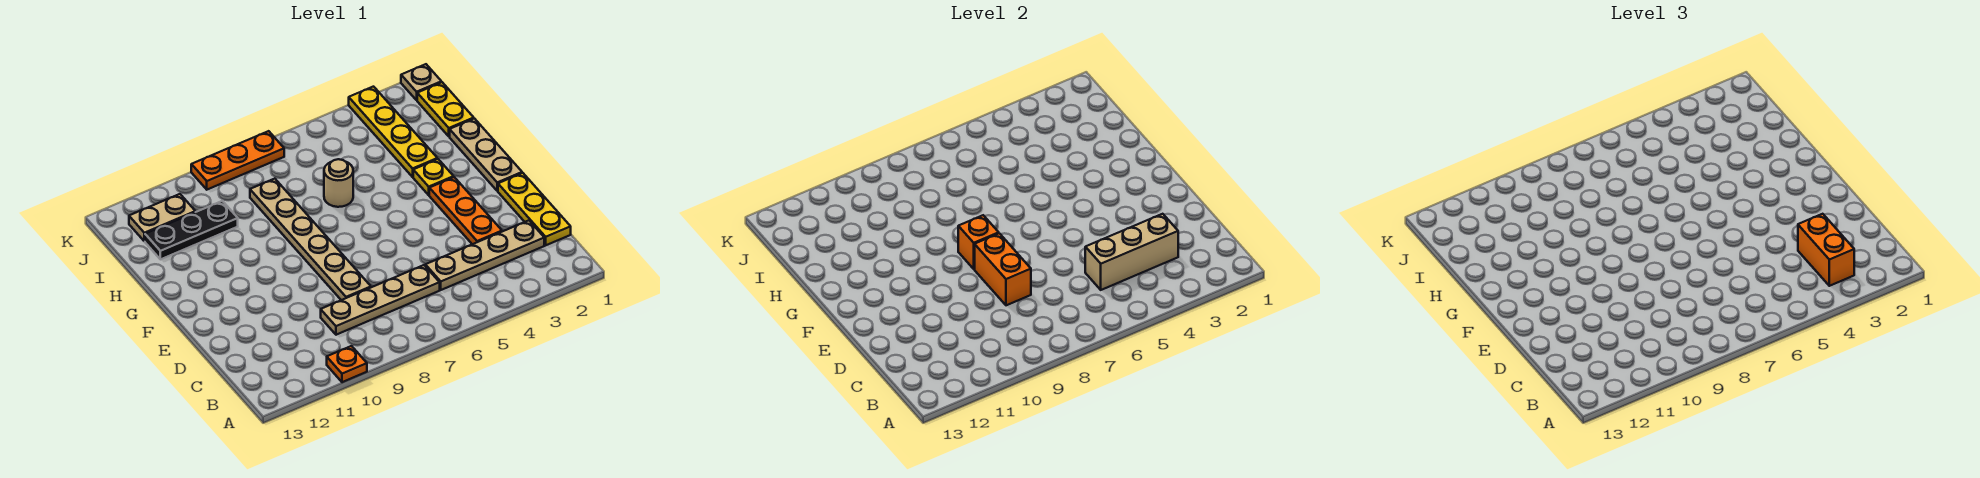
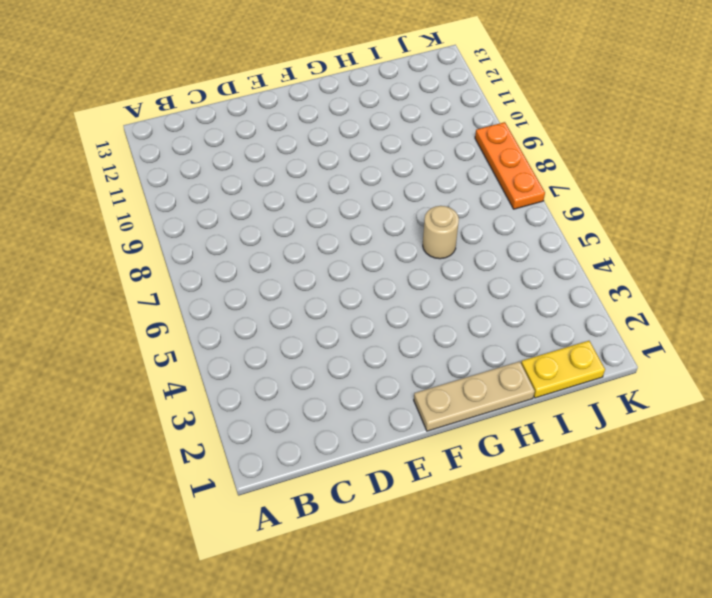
none -> orange 1x1 plate [327,346,367,382]
none -> yellow 1x3 plate [498,173,571,245]
none -> tan 1x4 plate [425,220,544,290]

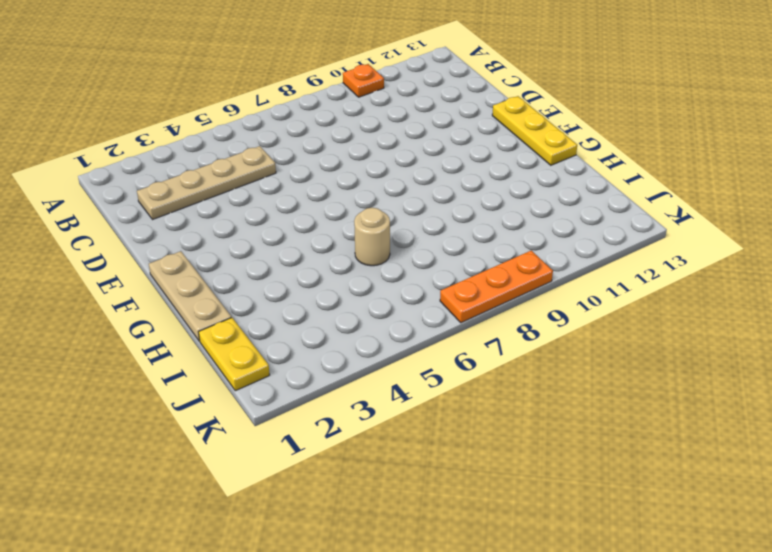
yellow 1x3 plate [492,96,577,165] -> yellow 1x3 plate moved to [498,173,571,245]
none -> tan 1x4 plate [321,265,440,335]
none -> orange 1x3 plate [429,177,502,244]
none -> tan 1x6 plate [250,179,371,300]

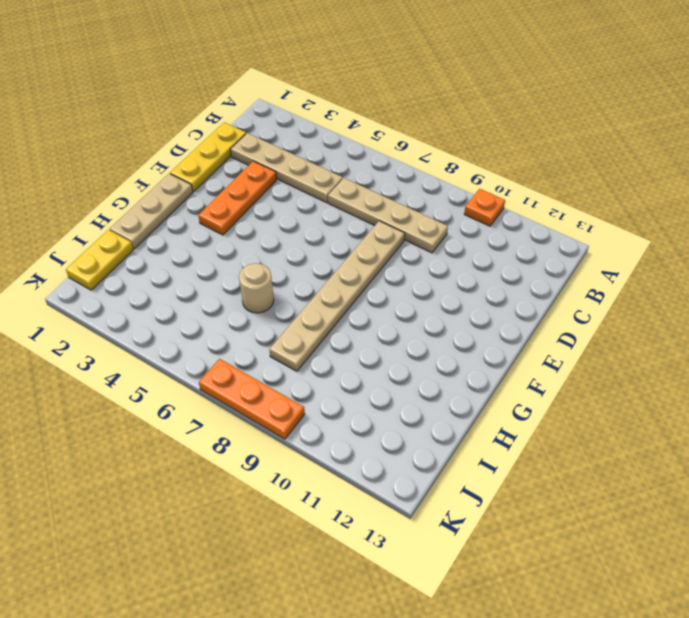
none -> yellow 1x1 plate [413,159,454,195]
none -> yellow 1x4 plate [349,87,437,177]
none -> black 1x3 plate [145,201,238,259]

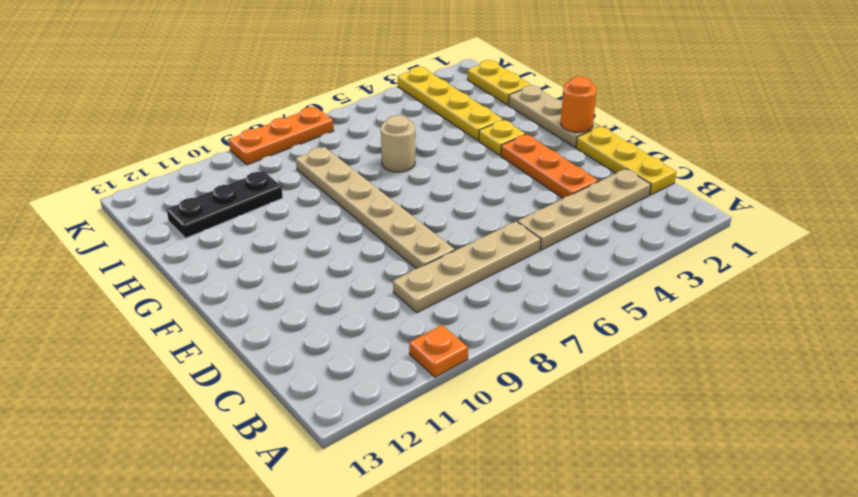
orange 1x1 round brick [561,76,597,132] -> none
none -> tan 1x2 plate [129,194,195,241]
none -> tan 1x1 plate [401,64,441,100]
none -> tan 1x3 brick [1085,214,1178,290]

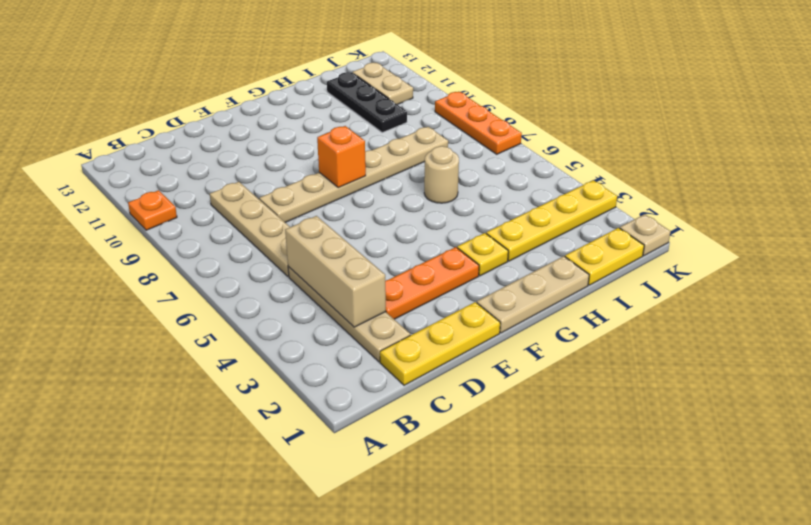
none -> orange 1x2 brick [975,233,1031,305]
none -> orange 1x2 brick [1798,214,1854,286]

